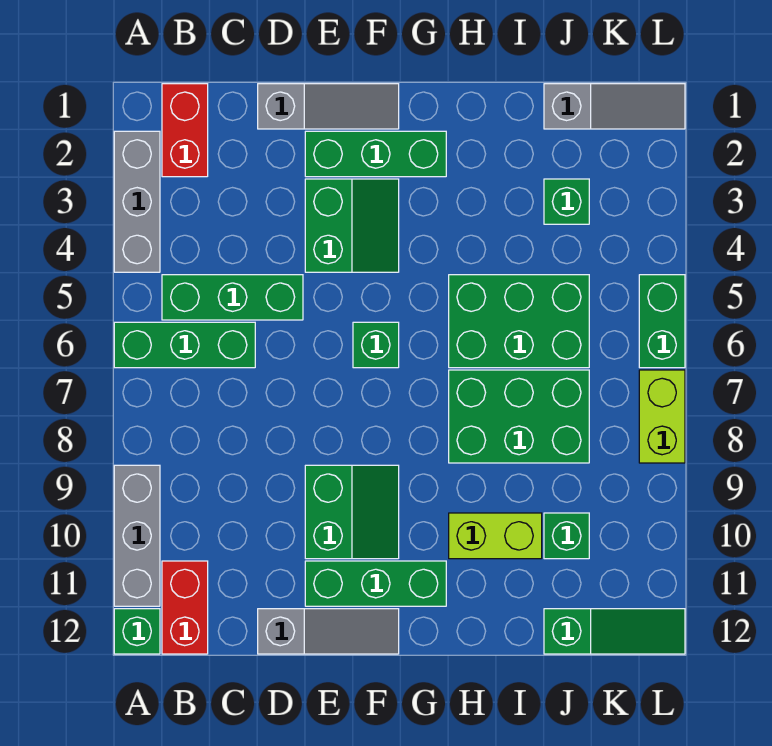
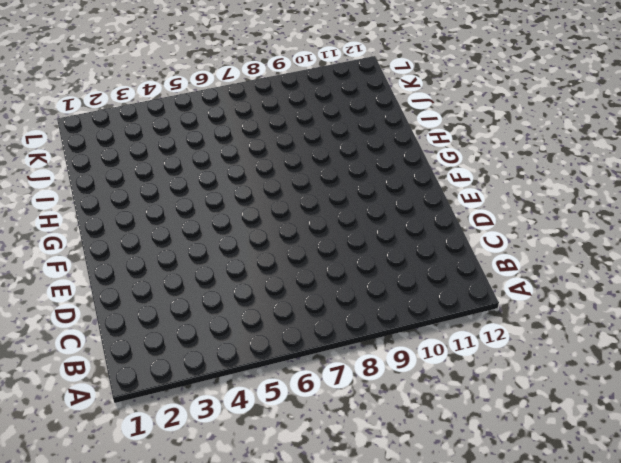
none -> grey 1x3 brick [114,131,160,272]
none -> green 1x3 brick [114,322,255,368]
none -> grey 1x3 brick [114,465,160,606]

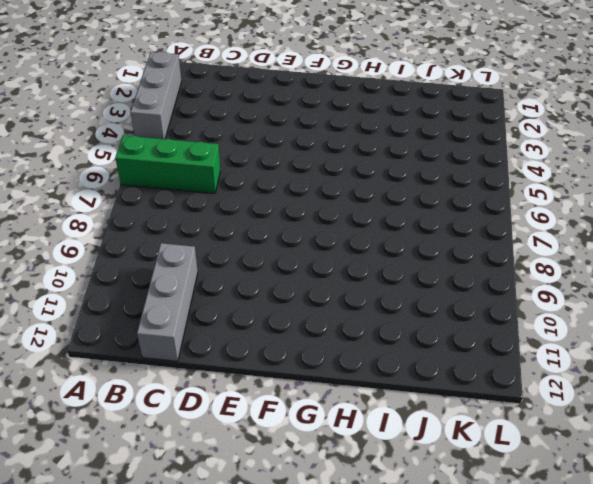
grey 1x3 brick [137,243,198,361] -> grey 1x3 brick moved to [114,465,160,606]
none -> green 1x1 brick [114,609,160,654]
none -> red 1x2 brick [162,84,208,177]
none -> green 1x3 brick [162,275,303,320]

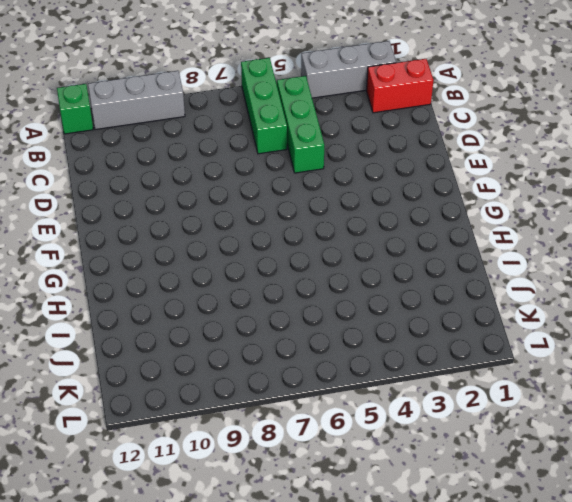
none -> red 1x2 brick [162,561,208,654]
none -> grey 1x3 slope [258,84,399,129]
none -> grey 1x3 slope [258,609,399,654]

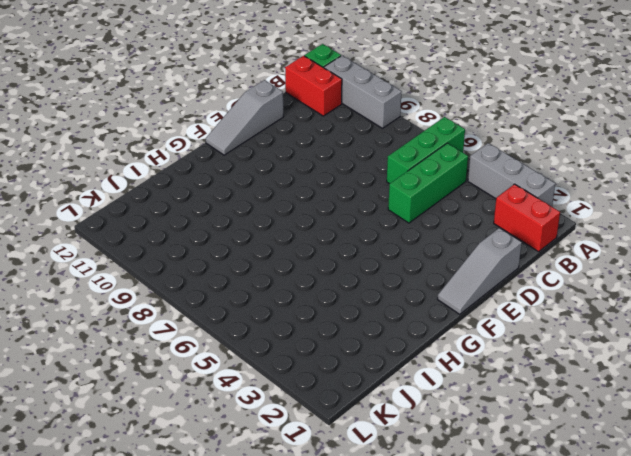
none -> green 1x3 brick [305,131,446,177]
none -> green 2x2 slope [305,179,399,272]
none -> green 2x2 slope [305,465,399,559]

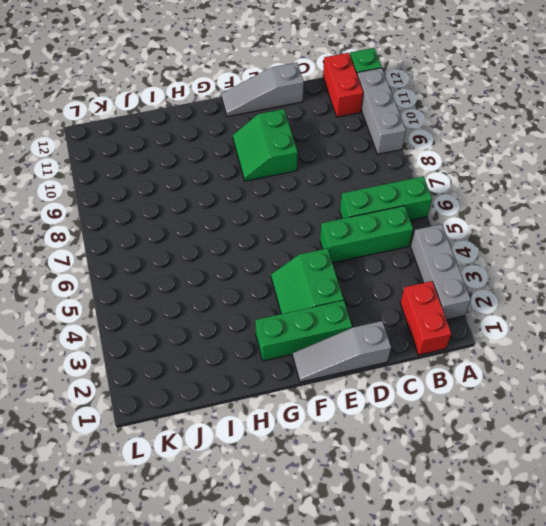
none -> green 1x3 brick [305,561,446,606]
none -> green 1x1 brick [353,322,399,368]
none -> green 2x3 brick [449,275,589,368]

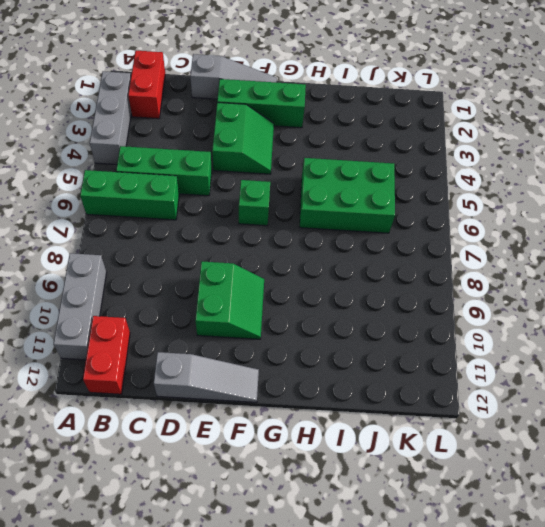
none -> green 1x1 brick [114,609,160,654]
none -> green 1x3 brick [305,561,446,606]
none -> green 2x3 brick [449,370,589,463]

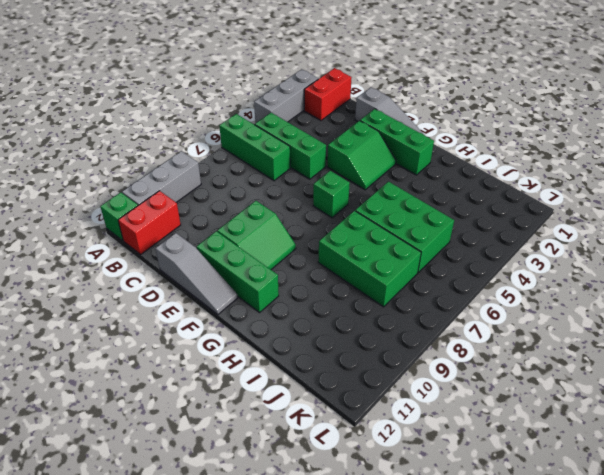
none -> lime 1x2 brick [449,513,542,559]
none -> grey 1x3 slope [544,84,685,129]
none -> green 1x1 brick [544,179,589,224]

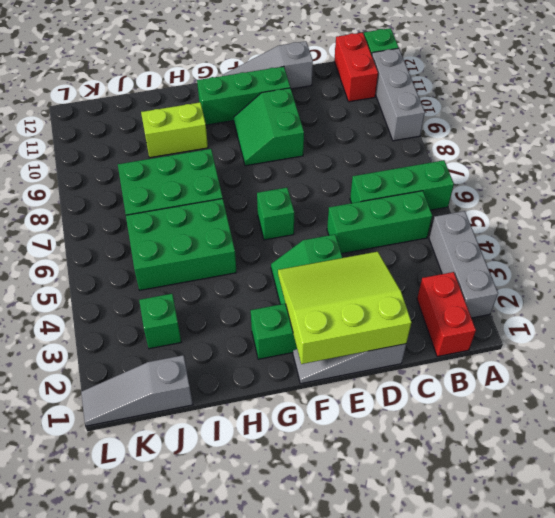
lime 3x3 slope [278,252,411,364] -> none
none -> green 1x1 brick [544,513,589,559]
none -> green 1x3 slope [544,609,685,654]
none -> green 1x2 brick [639,275,685,368]

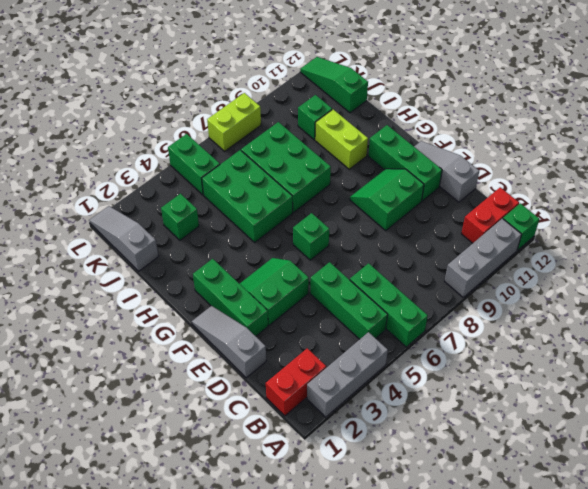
green 1x2 brick [168,134,220,195] -> green 1x2 brick turned to [639,275,685,368]

